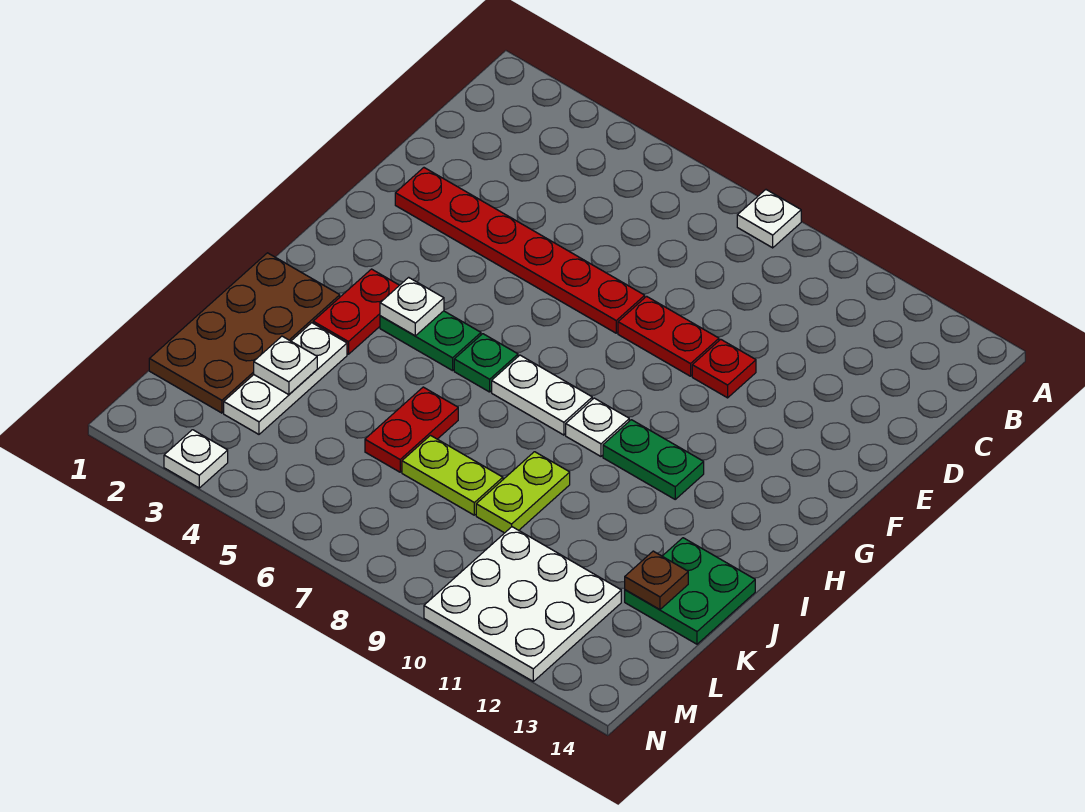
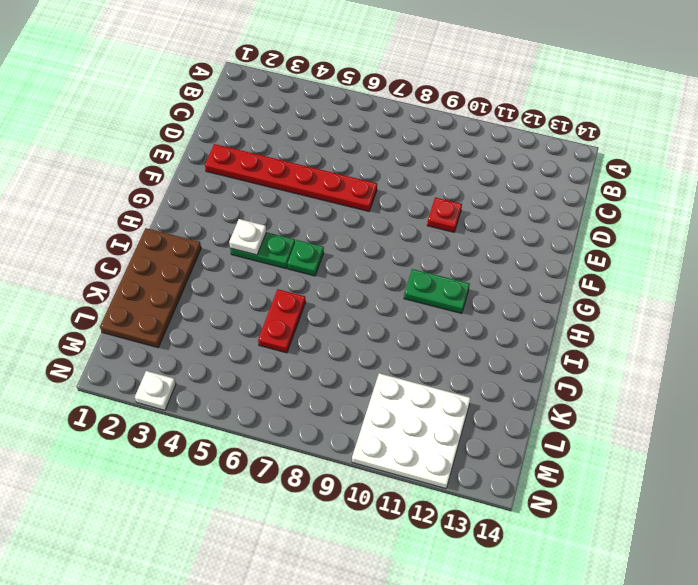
none -> white 1x1 plate [737,190,801,248]
none -> red 1x2 plate [618,296,719,376]
none -> red 1x2 plate [313,269,399,354]

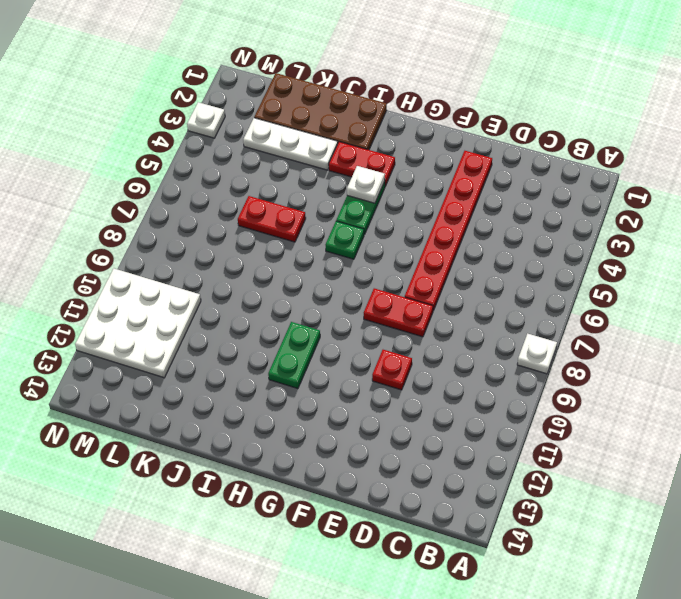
red 1x2 plate [364,288,433,337] -> red 1x2 plate turned to [618,296,719,376]
none -> white 1x2 plate [492,355,592,435]
none -> white 1x1 plate [566,398,629,456]
none -> lime 1x2 plate [476,452,570,533]

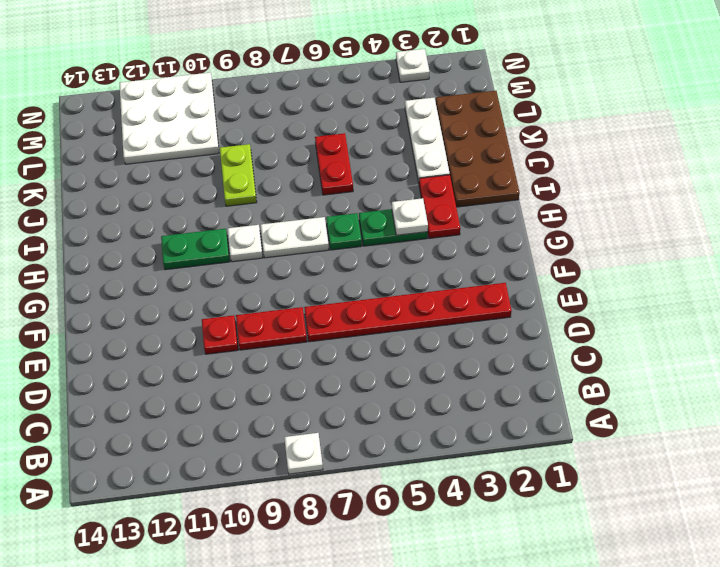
none -> green 2x2 plate [625,538,755,644]
none -> lime 1x2 plate [402,435,503,515]
none -> white 1x1 plate [254,336,317,395]

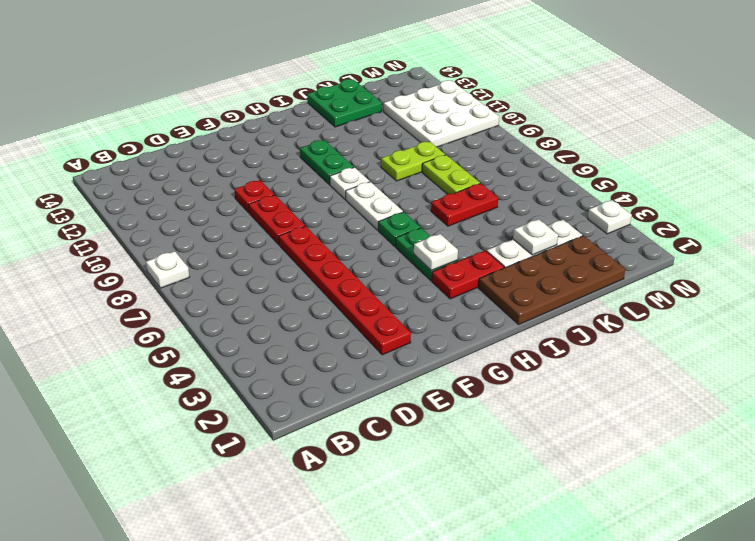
none -> brown 1x1 plate [625,551,688,610]

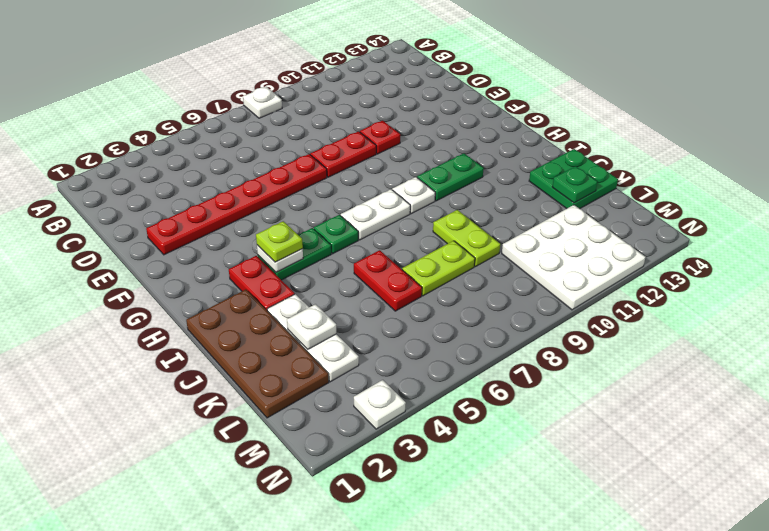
lime 1x1 plate [256,221,303,262] -> none
green 1x1 plate [552,166,597,203] -> brown 1x1 plate [625,551,688,610]

